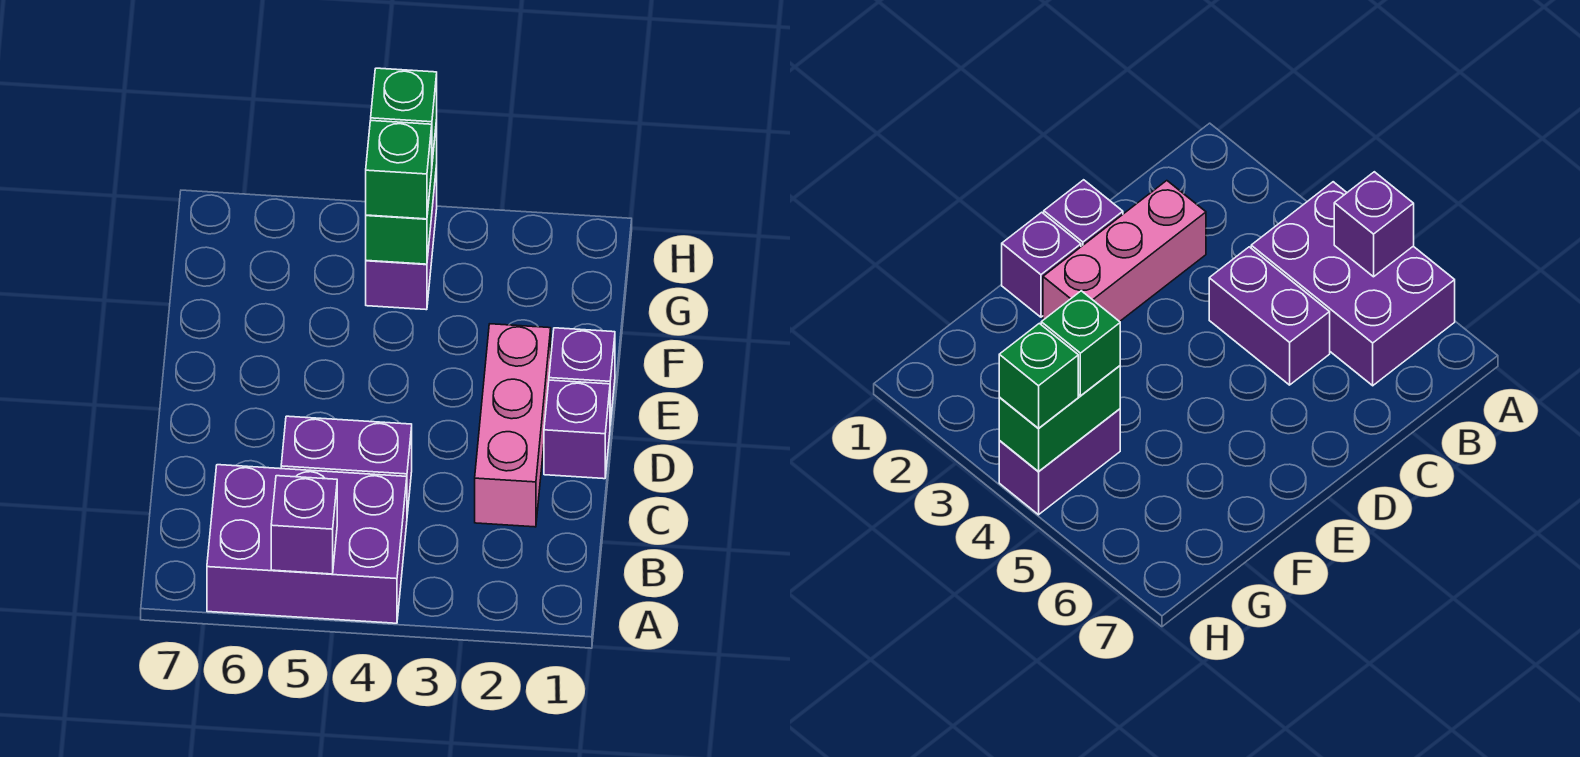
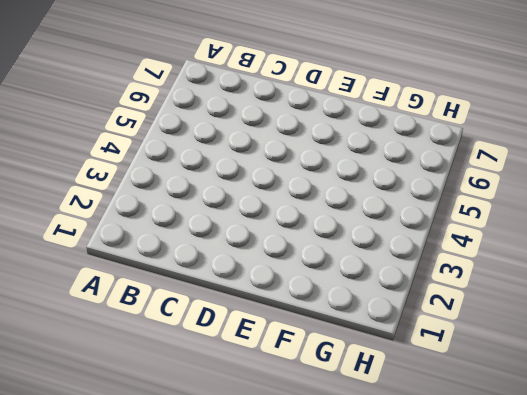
none -> purple 2x3 brick [207,465,407,623]
none -> pink 1x3 brick [475,324,551,527]

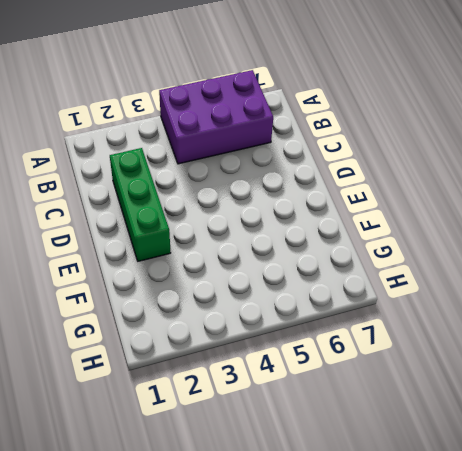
green 1x3 brick [110,148,171,261] -> pink 1x3 brick [475,324,551,527]
none -> purple 1x2 brick [281,416,412,514]
none -> purple 1x1 brick [544,380,610,479]

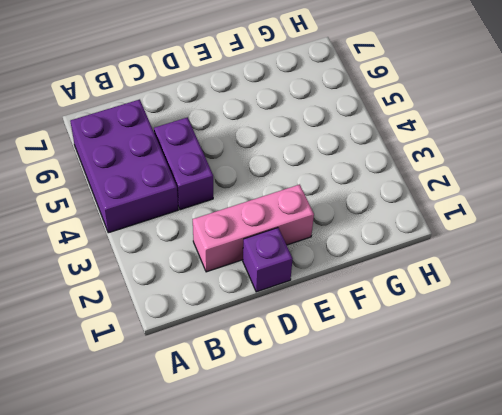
none -> purple 1x1 brick [549,328,615,425]
none -> purple 1x2 brick [366,165,437,310]

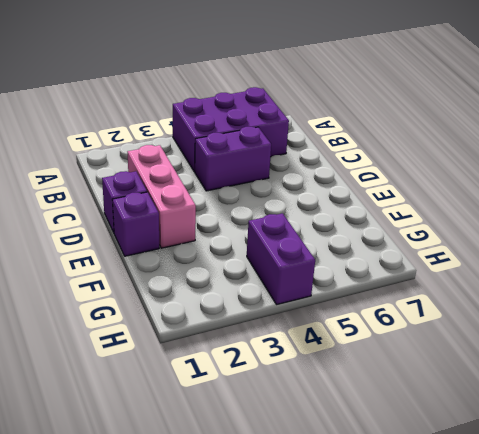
none -> purple 1x1 brick [271,476,337,574]
none -> green 1x2 brick [366,120,437,264]

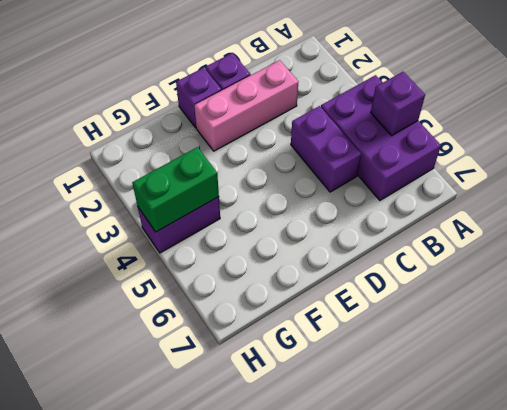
none -> green 1x1 brick [366,121,432,219]
none -> green 1x1 brick [371,68,437,161]

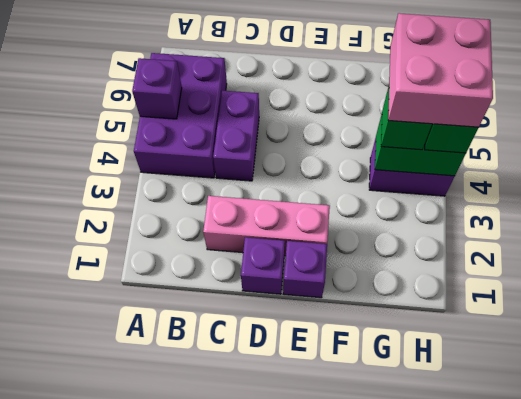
pink 2x2 brick [388,13,493,127] -> none

